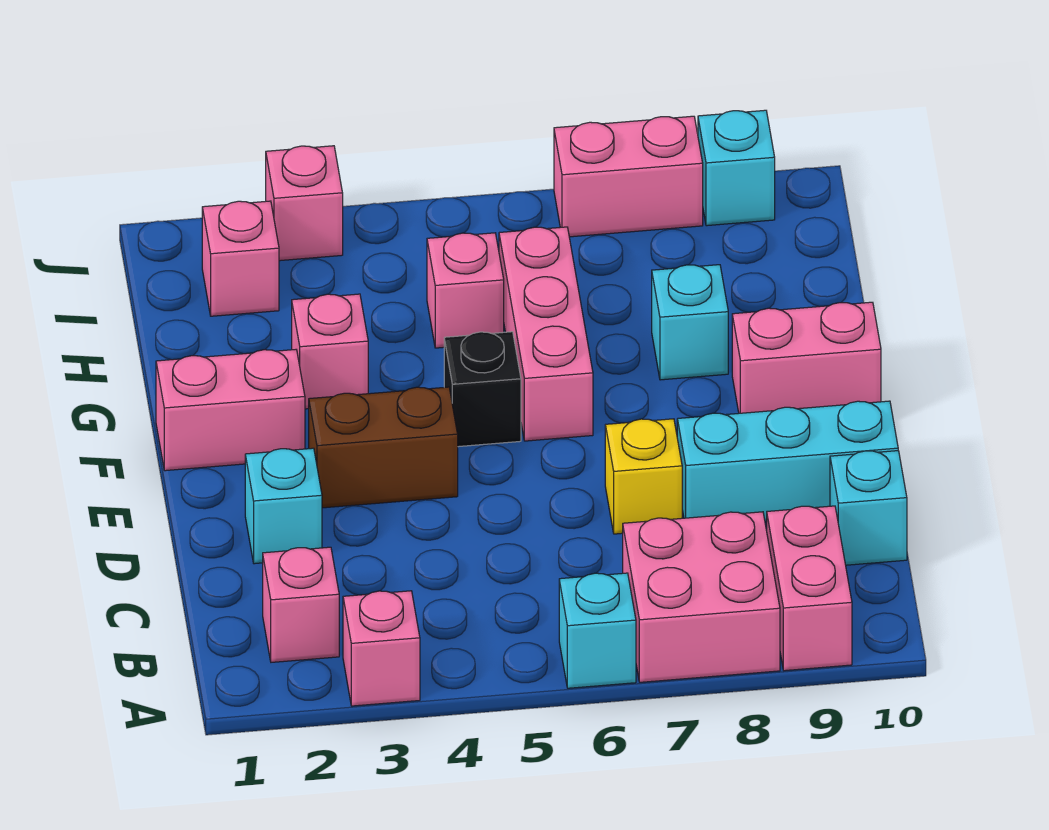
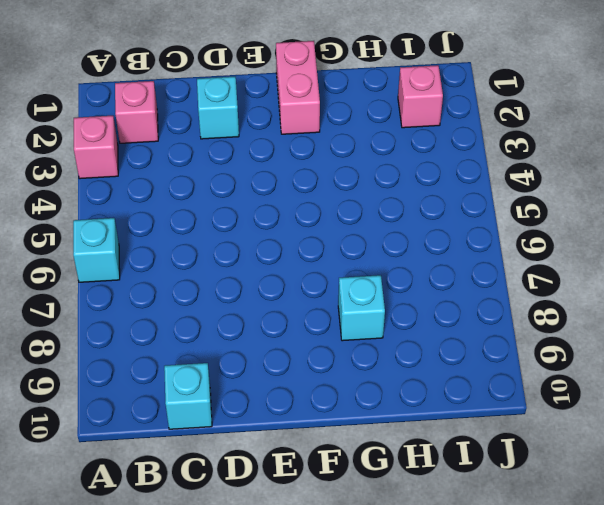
none -> pink 2x2 brick [623,512,780,682]
none -> pink 1x2 brick [767,506,852,671]
none -> yellow 1x1 brick [605,419,682,534]

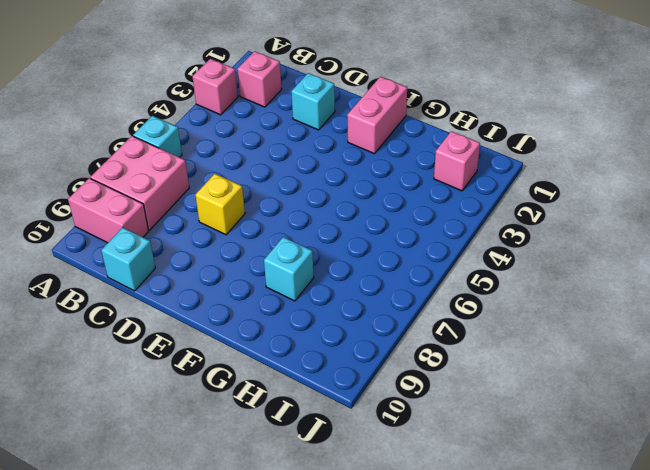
none -> cyan 1x3 brick [677,401,898,522]
none -> brown 1x2 brick [309,387,458,508]
none -> black 1x1 brick [444,332,521,447]

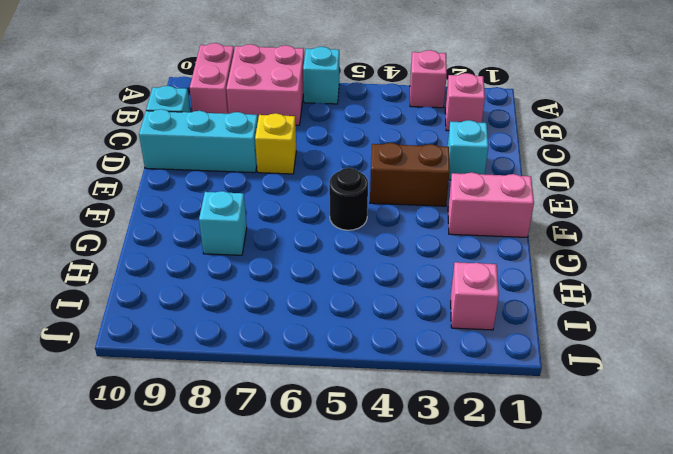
black 1x1 round brick [329,168,368,230] -> black 1x1 brick [444,332,521,447]
none -> pink 1x3 brick [499,227,593,441]
none -> pink 1x2 brick [732,302,881,413]
none -> pink 1x1 brick [292,294,368,409]

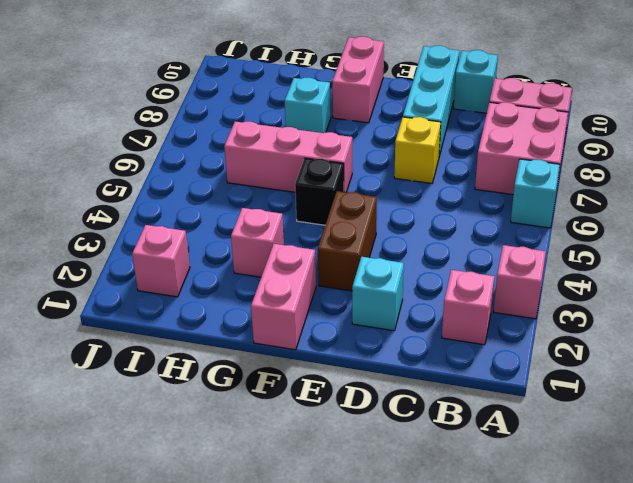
none -> pink 1x1 brick [427,233,504,348]
none -> pink 1x1 brick [266,146,343,261]
none -> pink 1x2 brick [554,116,703,237]

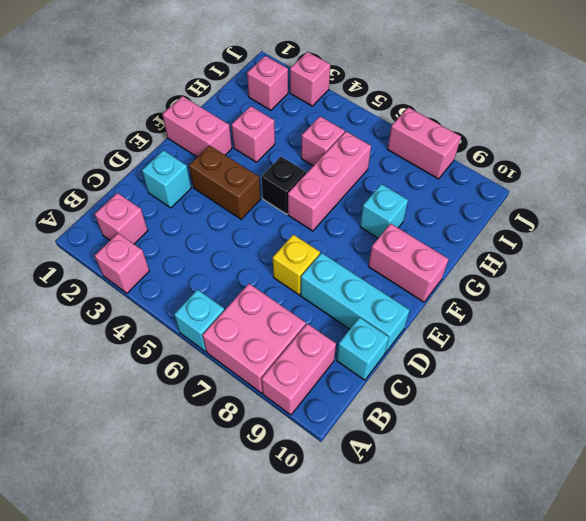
none -> cyan 1x1 brick [698,110,775,226]

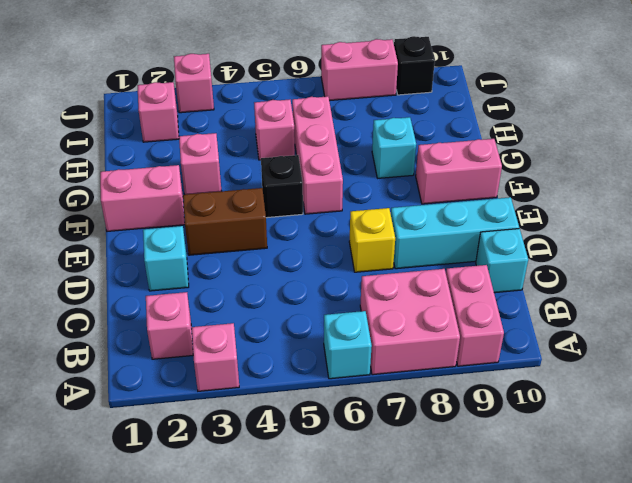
black 1x1 brick [394,36,435,95] -> cyan 1x1 brick [698,110,775,226]

